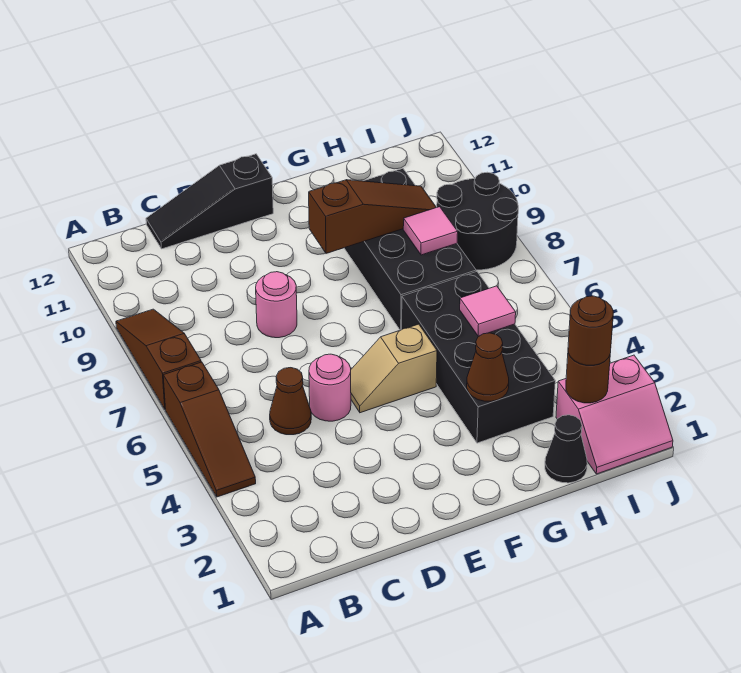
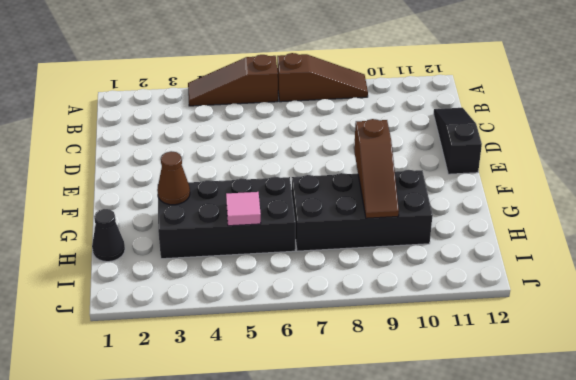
none -> brown 1x1 cone [270,368,311,435]
none -> pink 1x1 round brick [309,354,351,421]
none -> pink 1x1 round brick [256,272,297,338]

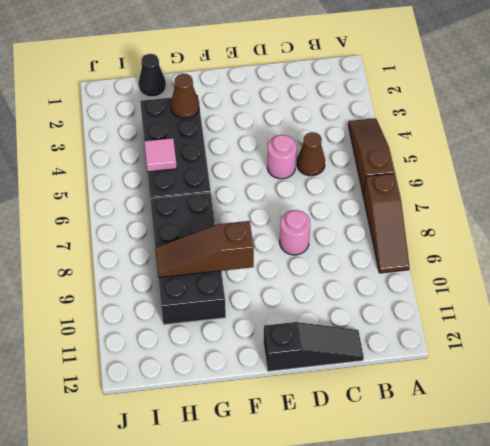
none -> tan 1x2 slope [351,324,437,413]
none -> pink 2x2 slope [556,355,673,474]
none -> black 2x2 round brick [437,172,518,270]

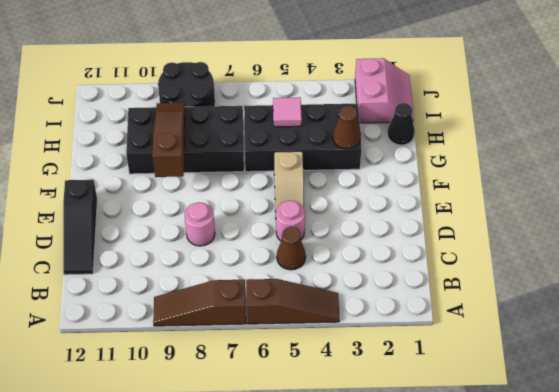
none -> pink 1x1 tile [403,207,458,255]
none -> brown 1x1 round brick [566,353,610,403]
none -> brown 1x1 round brick [568,296,613,365]

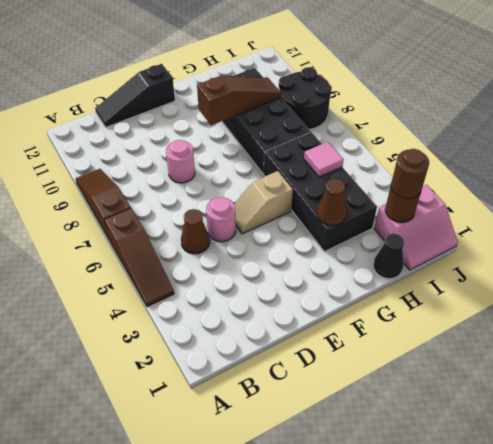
none -> pink 1x1 tile [403,207,458,255]

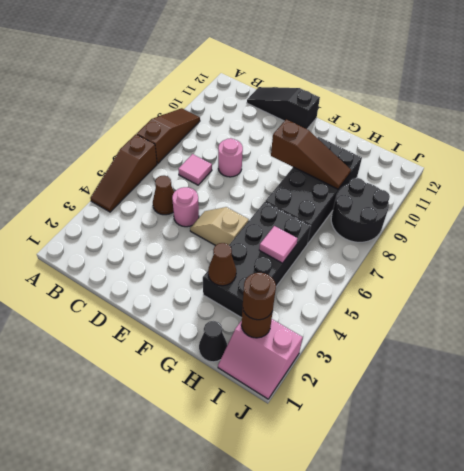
pink 1x1 tile [178,154,212,185] -> pink 1x1 tile moved to [403,207,458,255]

